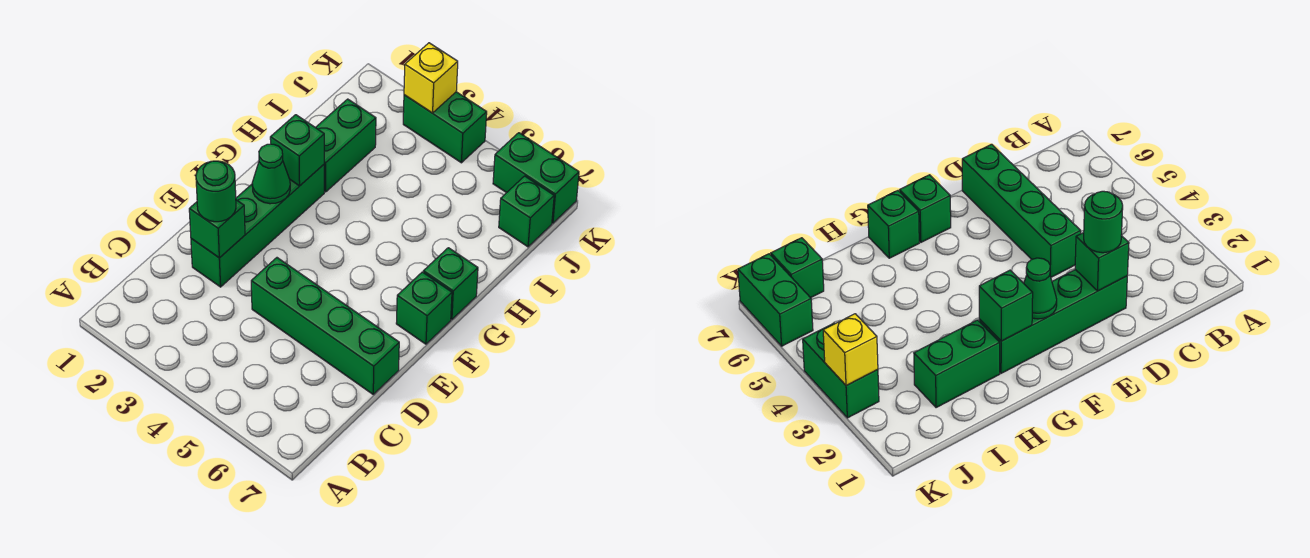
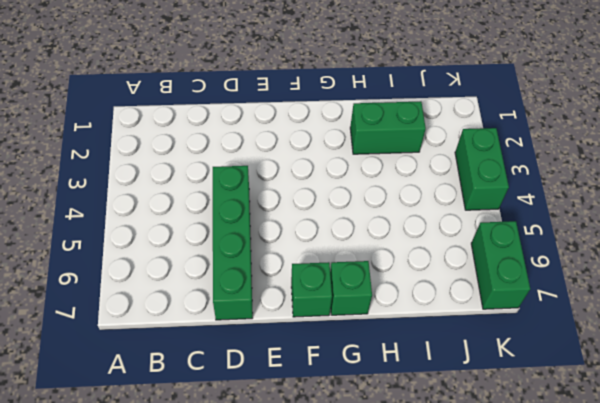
none -> green 1x4 brick [191,165,324,287]
none -> green 1x1 brick [499,176,554,247]
none -> green 1x1 brick [189,200,245,258]

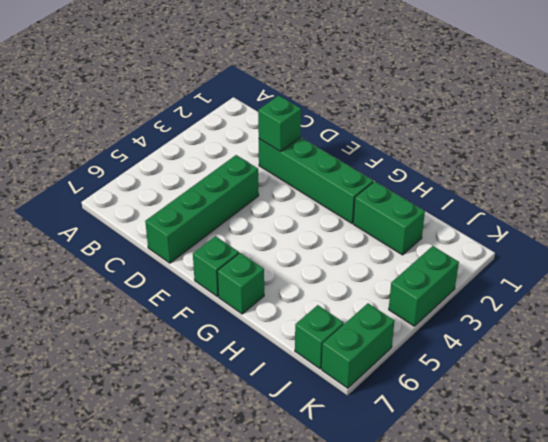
none -> green 1x1 cone [252,144,290,204]
none -> green 1x1 brick [270,115,324,186]
none -> yellow 1x1 brick [404,43,458,113]

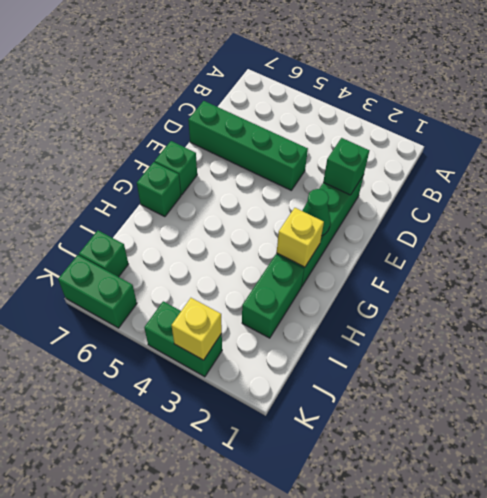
yellow 1x1 brick [277,208,324,267] -> green 1x1 brick [270,115,324,186]
none -> green 1x1 round brick [196,161,236,222]

